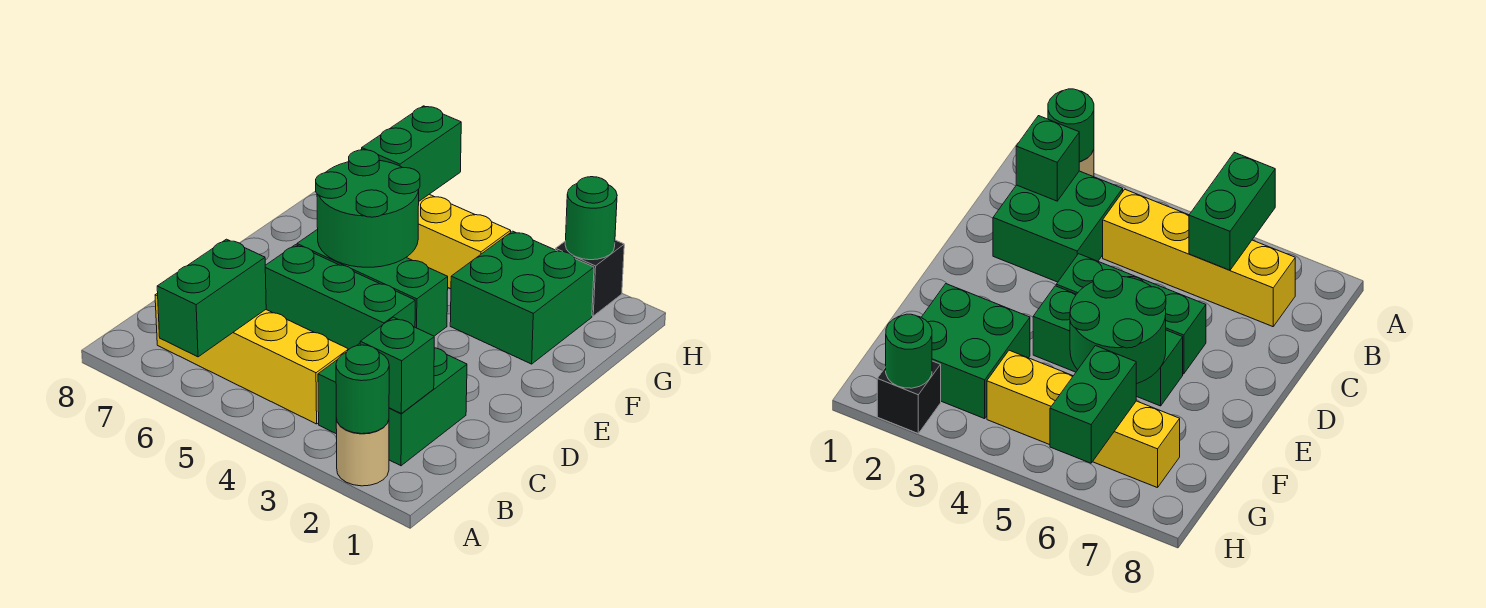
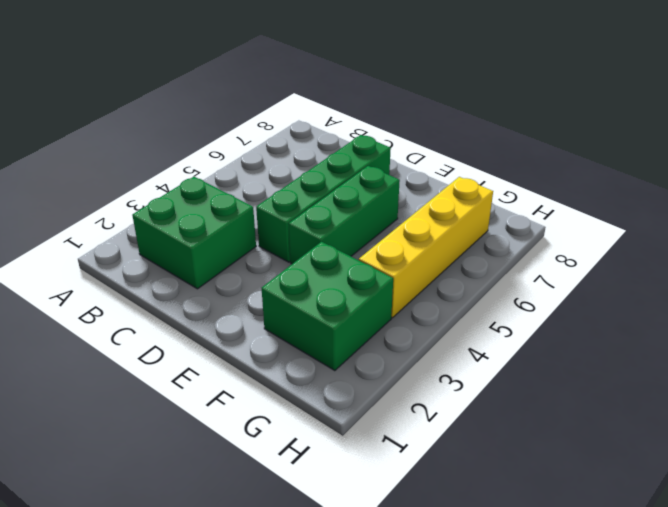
green 1x4 brick [256,135,391,262] -> green 1x3 brick [265,245,415,349]
none -> tan 1x1 round brick [336,418,389,486]
none -> yellow 1x4 brick [155,293,349,424]
none -> black 1x1 brick [555,240,624,316]

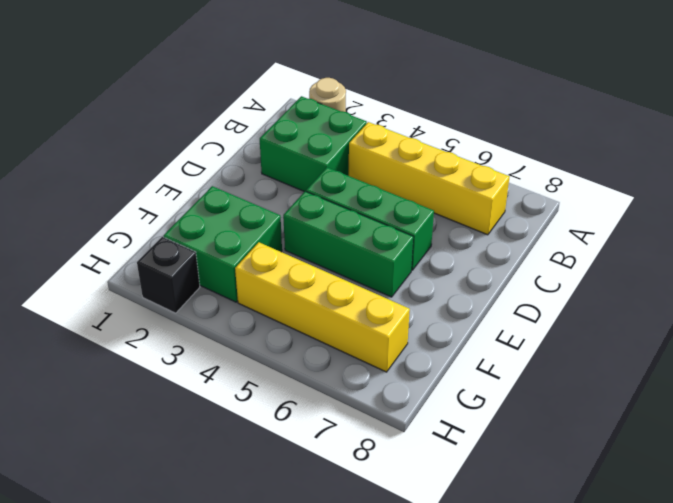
none -> green 1x1 round brick [336,345,389,434]
none -> green 1x2 brick [157,239,266,357]
none -> green 1x1 brick [360,317,434,413]

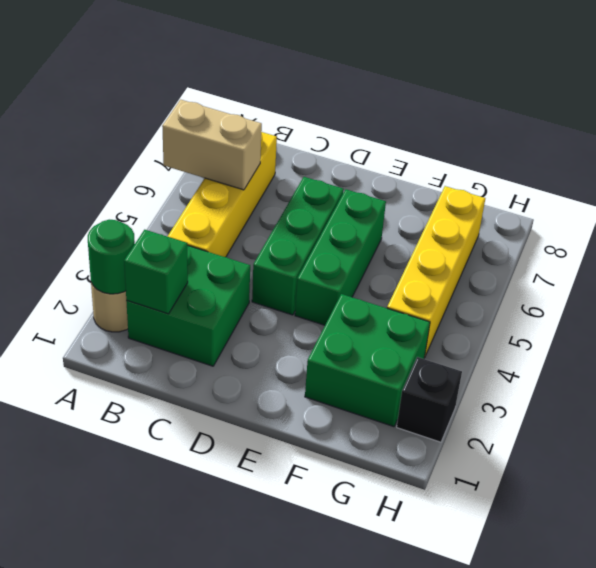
tan 1x2 brick [162,100,262,190] -> green 1x2 brick [157,239,266,357]
none -> green 2x2 round brick [316,150,420,267]
none -> green 1x2 brick [362,106,461,201]
none -> green 1x1 round brick [565,177,617,260]

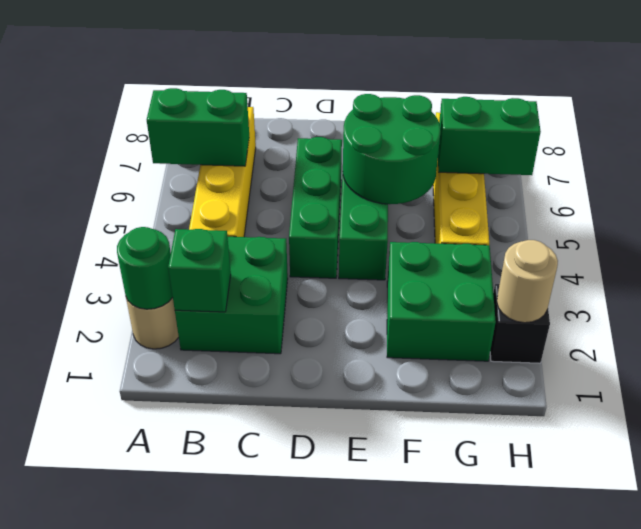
tan 1x1 round brick [497,240,558,323] -> green 1x1 round brick [565,177,617,260]

